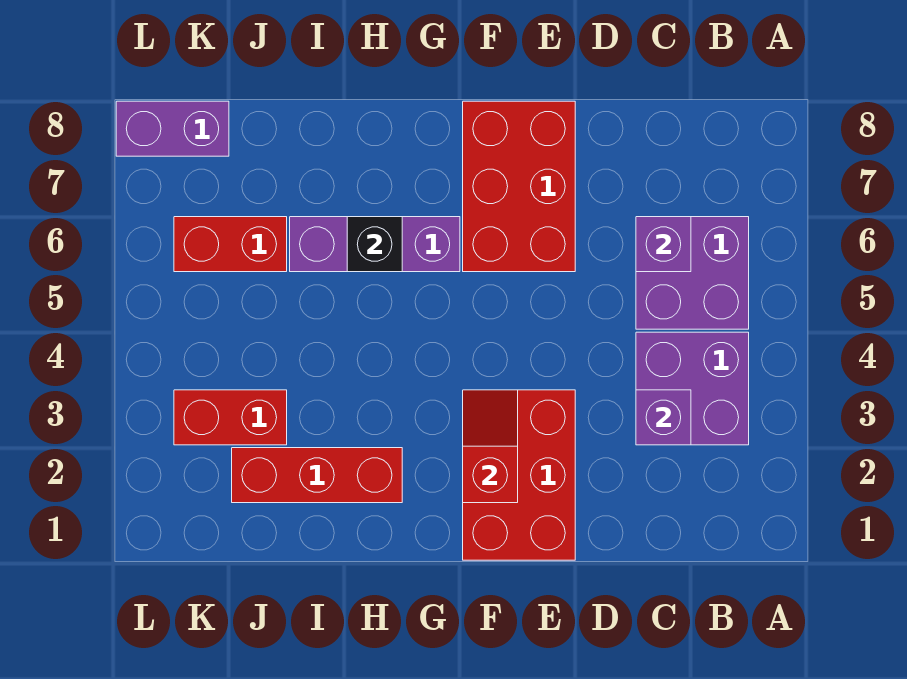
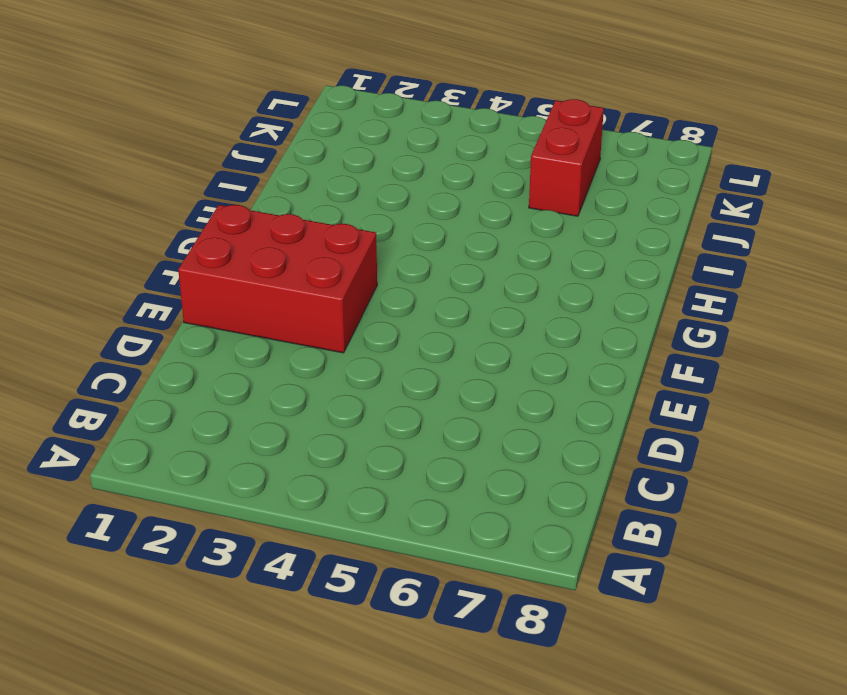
none -> purple 2x2 brick [636,332,749,445]
none -> purple 2x2 brick [636,217,749,329]
none -> red 2x3 brick [463,101,575,272]

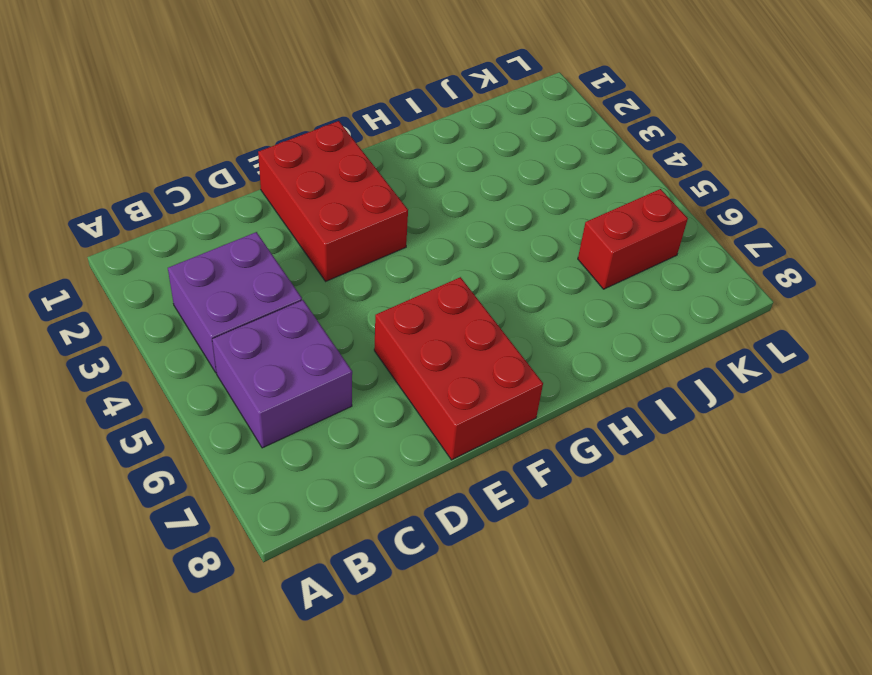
none -> purple 1x3 brick [290,217,460,272]
none -> red 1x3 brick [232,448,402,503]
none -> red 1x2 brick [174,390,287,445]

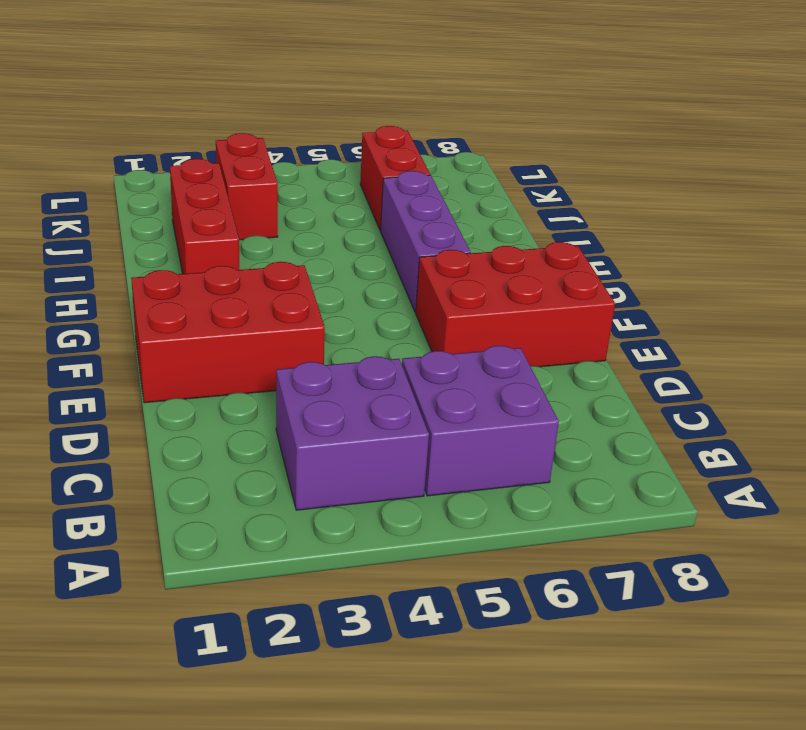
none -> purple 1x2 brick [116,101,229,156]
none -> purple 1x1 brick [636,390,691,445]
none -> purple 1x1 brick [636,217,691,272]

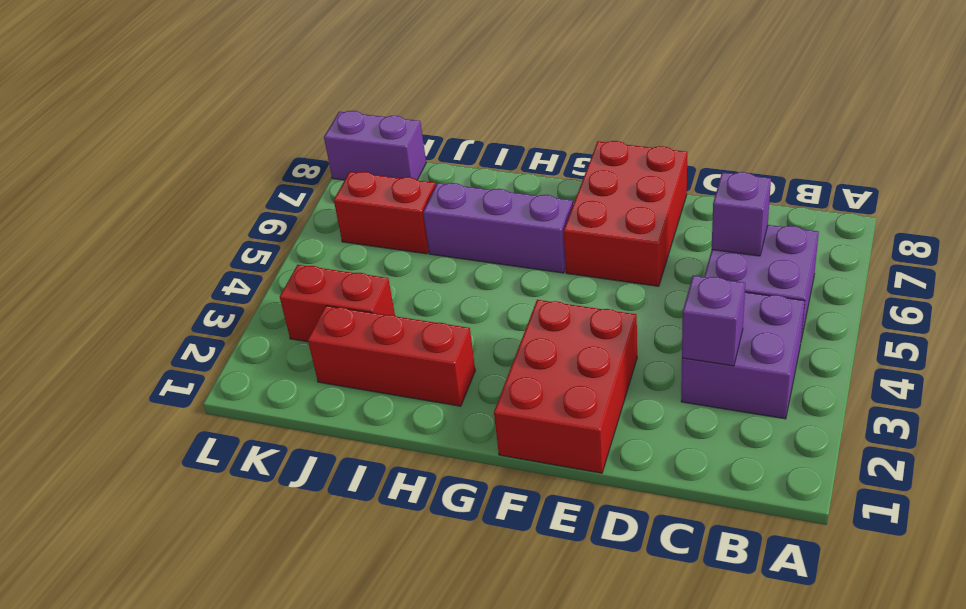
none -> red 1x2 slope [463,390,518,503]
none -> black 1x1 brick [347,217,402,272]

